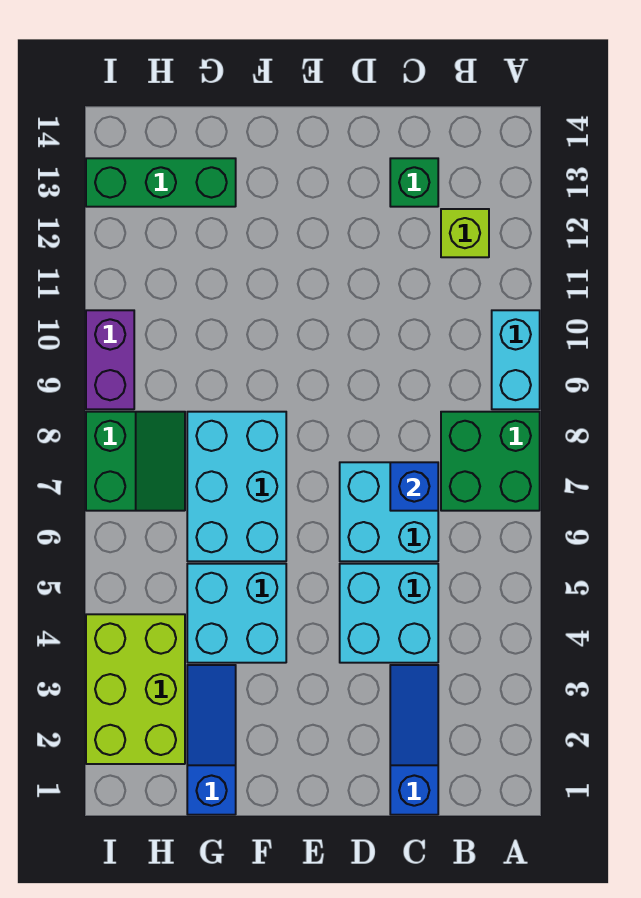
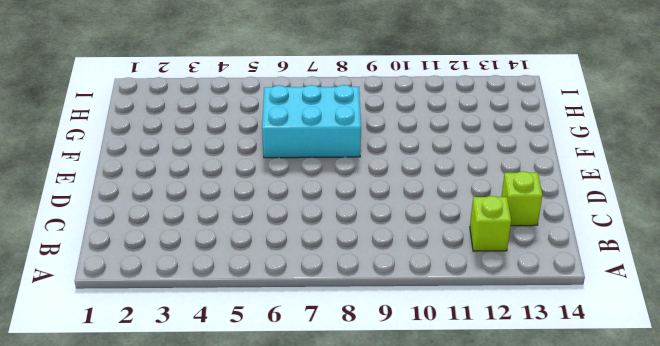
lime 1x1 brick [501,171,542,226] -> green 1x1 brick [390,158,438,207]
none -> green 2x2 brick [441,412,540,511]
none -> cyan 1x2 brick [492,310,540,409]
none -> blue 1x3 slope [390,665,438,815]

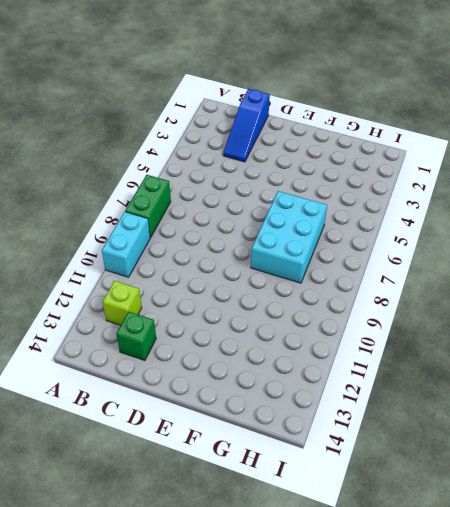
green 1x2 brick [125,175,171,237] -> green 2x2 brick [441,412,540,511]
none -> cyan 2x2 brick [340,564,438,663]
none -> cyan 2x2 brick [340,462,438,561]
none -> cyan 2x2 brick [187,564,286,663]

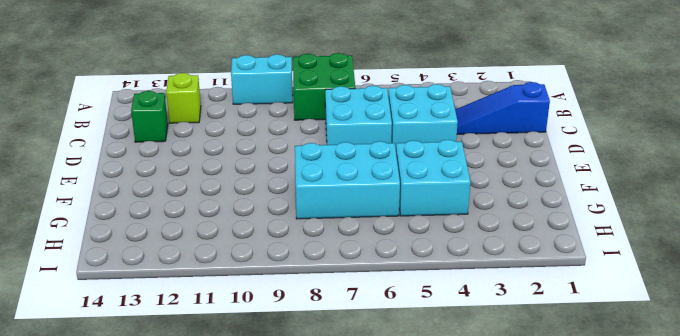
none -> blue 1x3 slope [187,665,236,815]
none -> green 1x3 brick [86,158,236,207]
none -> lime 2x3 brick [86,614,185,764]

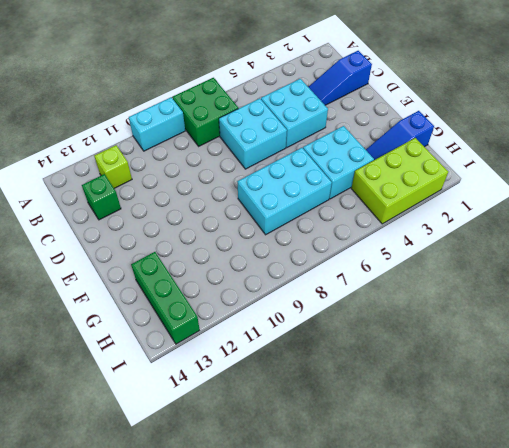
none -> green 2x2 slope [86,412,185,511]
none -> purple 1x2 brick [86,310,134,409]
none -> blue 1x1 brick [390,462,438,511]

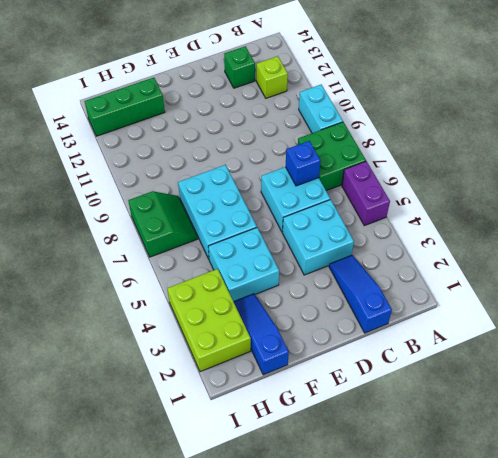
purple 1x2 brick [342,161,390,226] -> purple 1x2 brick moved to [86,310,134,409]

